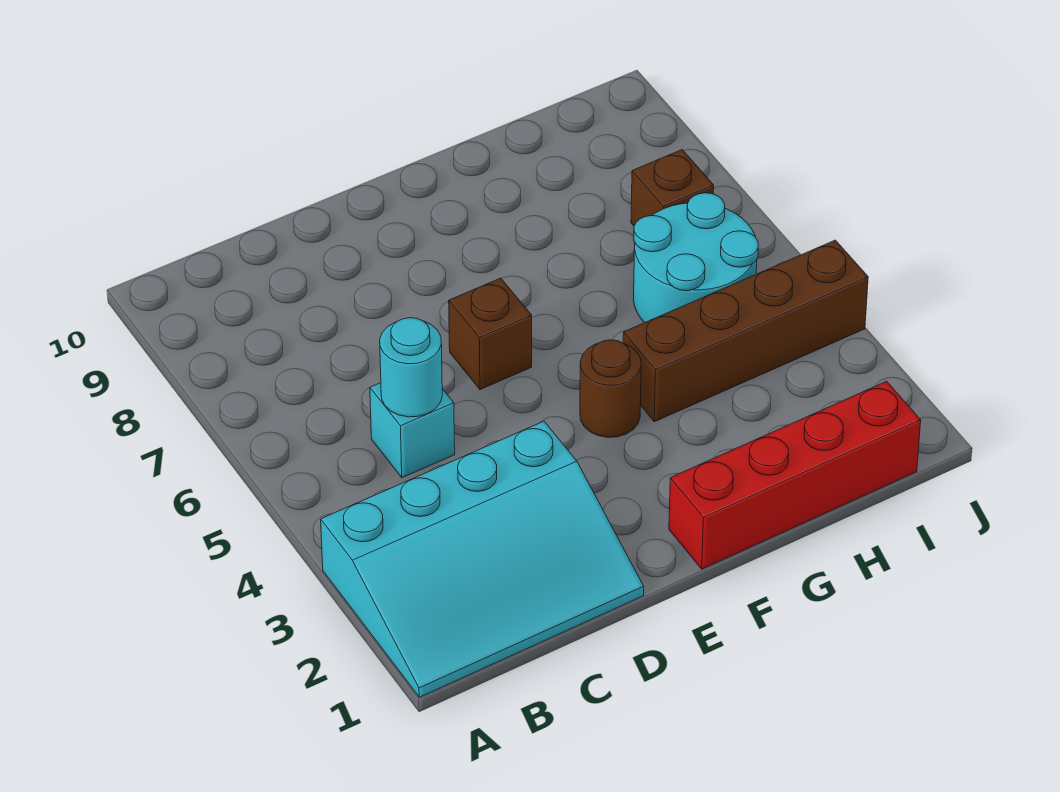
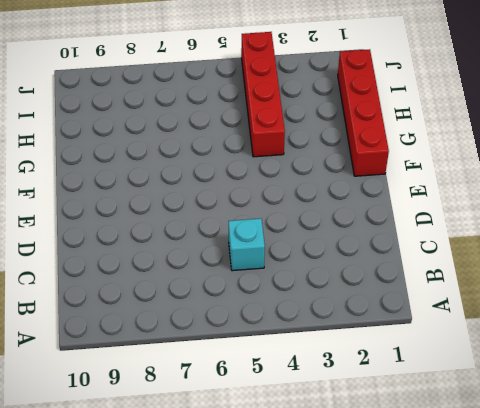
red 1x4 brick [241,32,285,157] -> brown 1x4 brick [623,240,868,422]
none -> cyan 3x4 slope [321,421,644,697]
none -> brown 1x1 brick [449,278,532,390]

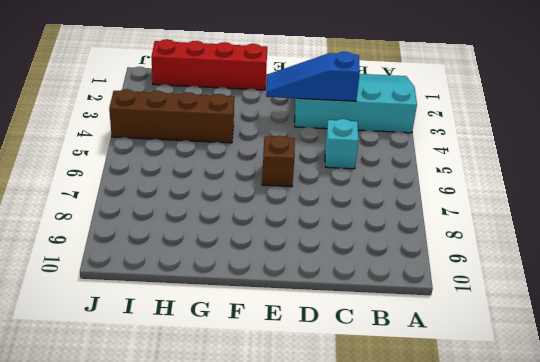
blue 1x3 slope [266,52,360,101] -> none
none -> brown 1x1 round brick [580,340,641,437]
none -> cyan 2x2 round brick [634,193,758,323]

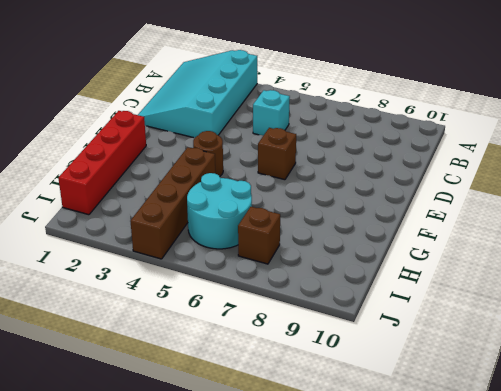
none -> cyan 1x1 round brick [380,318,442,417]

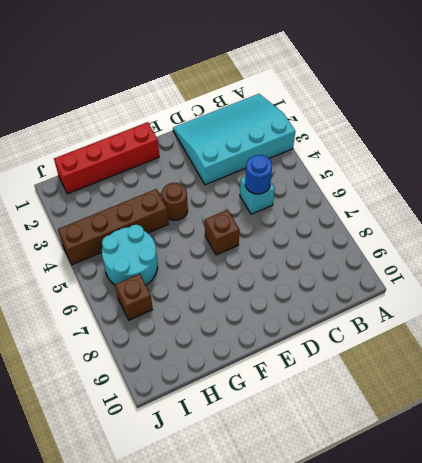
blue 1x1 round brick [245,155,272,194] -> cyan 1x1 round brick [380,318,442,417]

